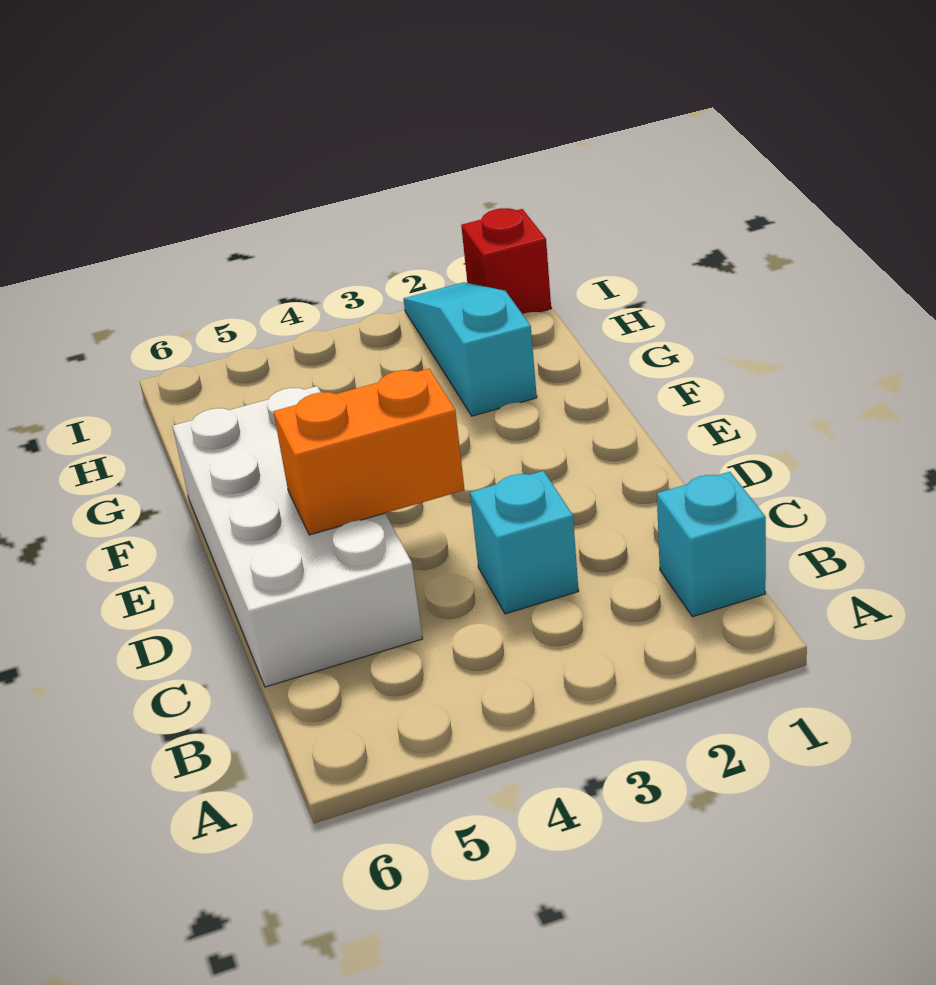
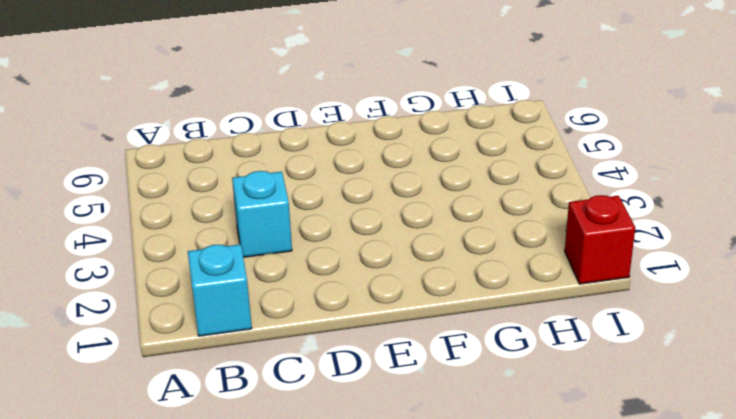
none -> white 2x4 brick [172,386,423,687]
none -> cyan 1x3 slope [403,282,537,416]

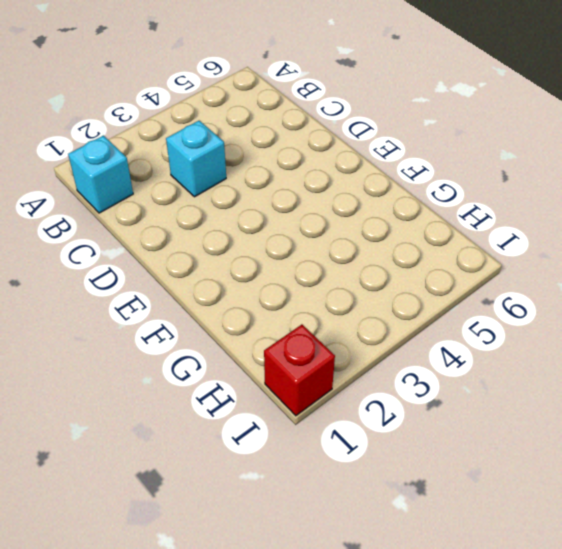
none -> white 2x4 brick [172,386,423,687]
none -> cyan 1x3 slope [403,282,537,416]

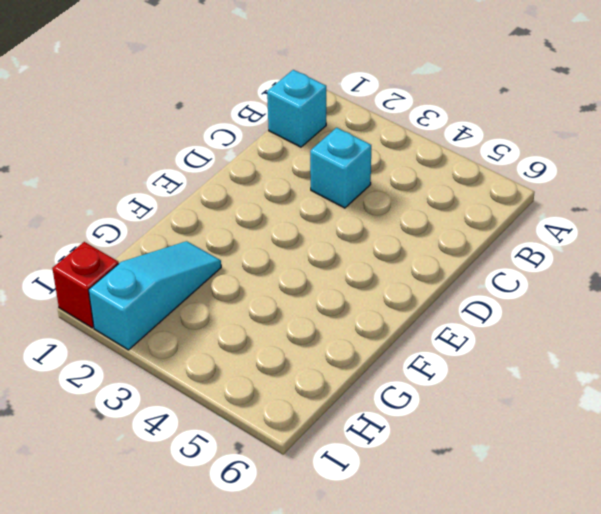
cyan 1x3 slope [89,241,221,350] -> cyan 1x3 slope turned to [403,282,537,416]
none -> white 2x4 brick [172,386,423,687]
none -> orange 1x2 brick [273,369,465,535]

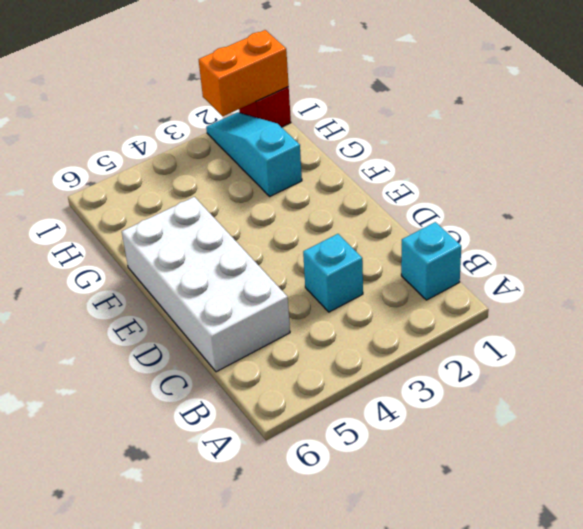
orange 1x2 brick [199,30,289,116] -> orange 1x2 brick moved to [273,369,465,535]

